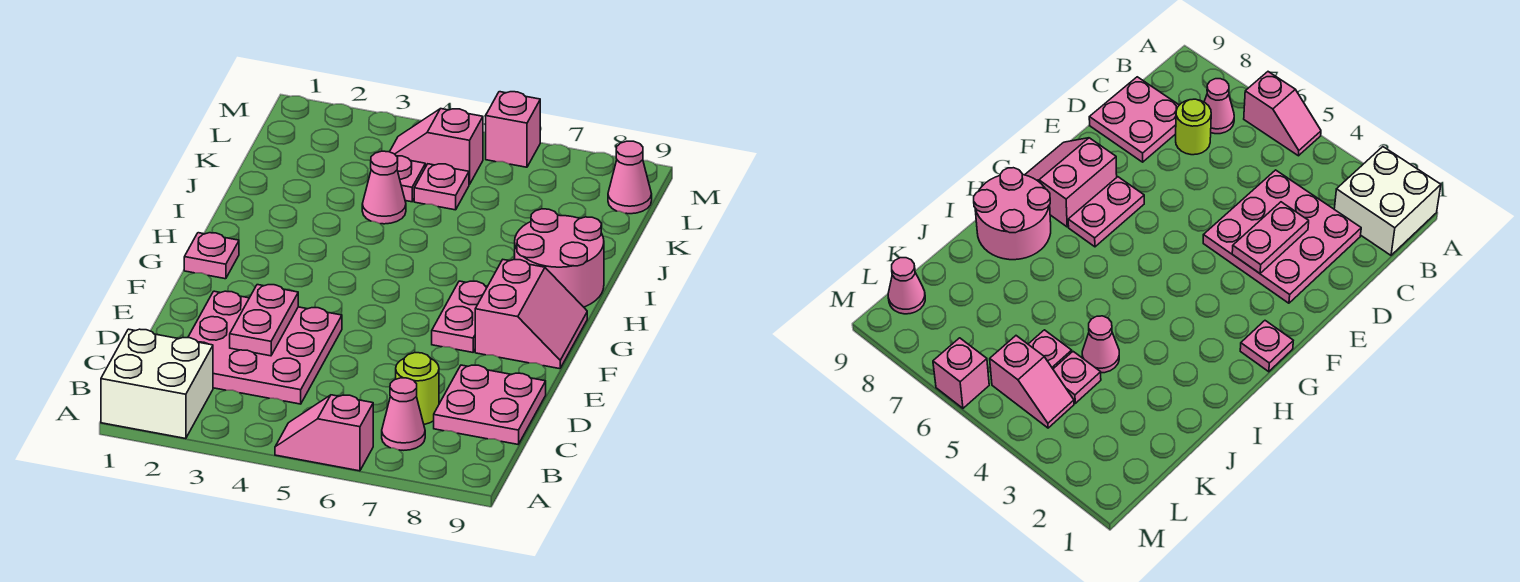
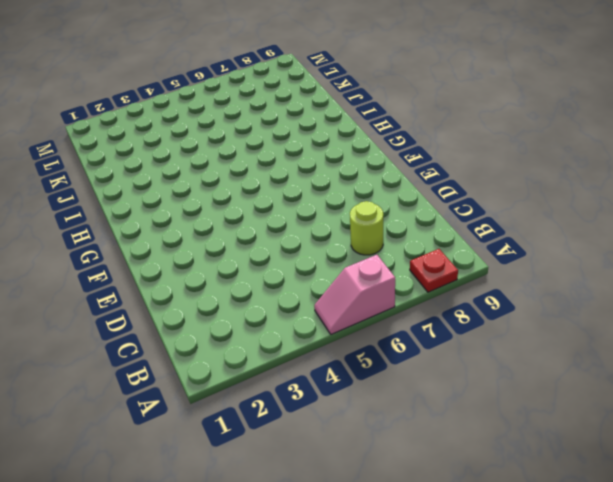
red 1x1 plate [410,249,458,292] -> none
none -> white 2x2 brick [101,329,213,439]
none -> pink 1x1 cone [382,378,425,450]
none -> pink 3x3 plate [188,291,342,404]

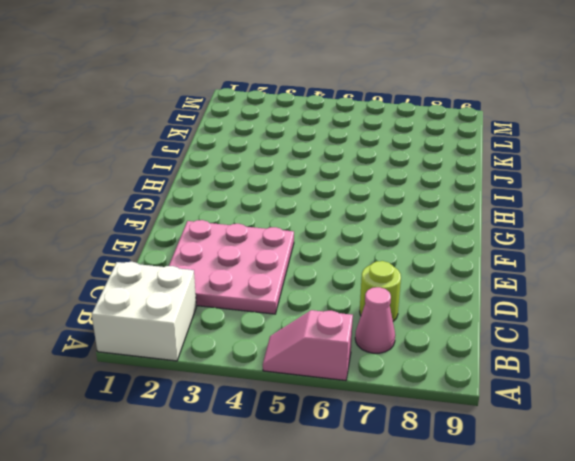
none -> pink 2x2 plate [434,365,546,444]
none -> pink 1x2 plate [432,281,487,352]
none -> pink 2x2 slope [475,259,587,369]

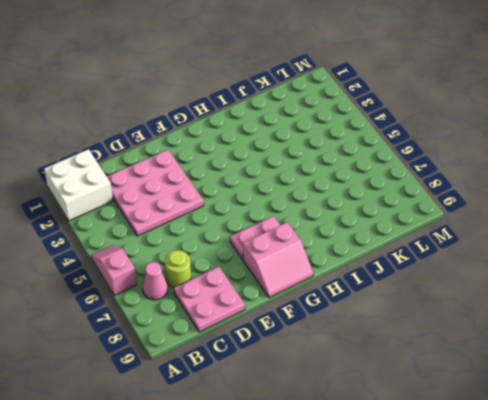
none -> pink 1x1 plate [184,233,239,279]
none -> pink 2x2 round brick [515,209,604,307]
none -> pink 1x1 cone [362,151,406,224]

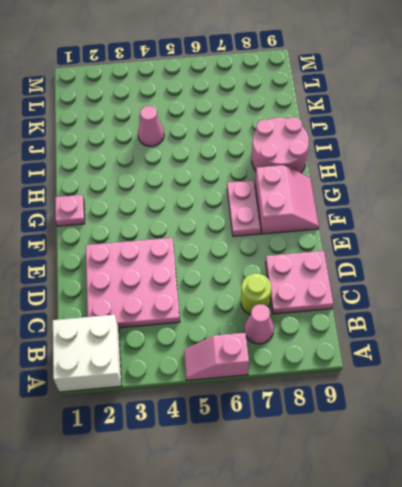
none -> pink 1x1 plate [397,156,425,202]
none -> pink 1x1 plate [414,164,469,210]
none -> pink 1x2 slope [390,109,483,185]

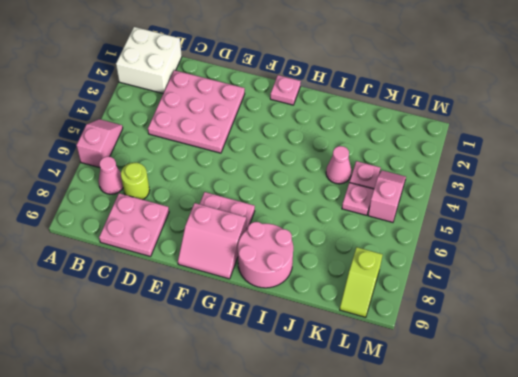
lime 1x2 slope [340,247,383,317] -> pink 1x1 cone [608,141,652,214]
none -> pink 1x1 brick [486,92,540,167]
none -> pink 1x2 plate [230,285,298,356]

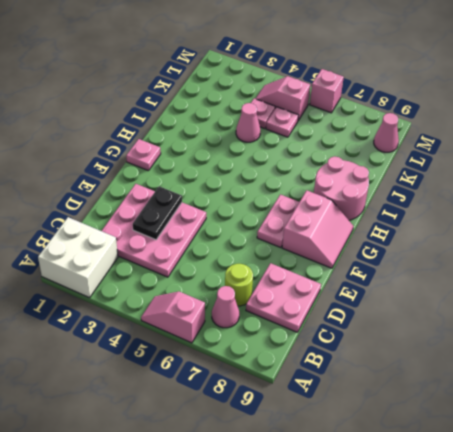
black 1x2 plate [133,186,182,240] -> pink 1x2 plate [230,285,298,356]

